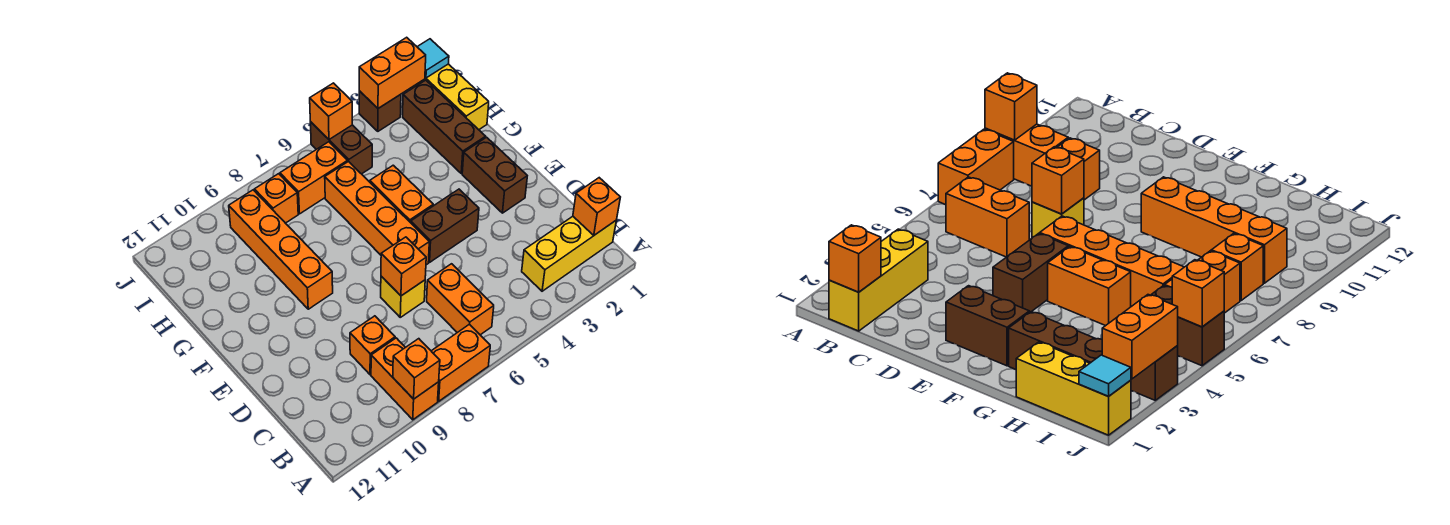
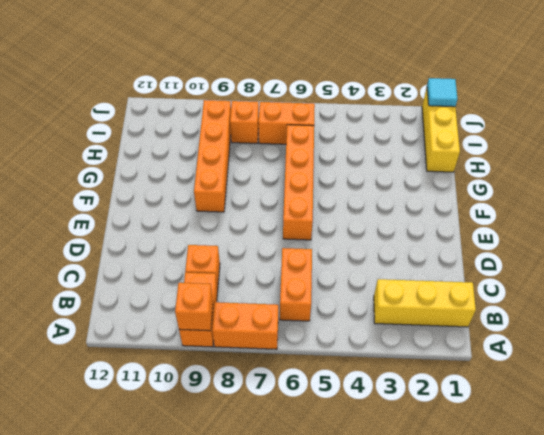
none -> yellow 1x1 brick [381,276,425,317]
none -> brown 1x2 brick [462,137,527,213]
none -> brown 1x2 brick [411,189,479,262]

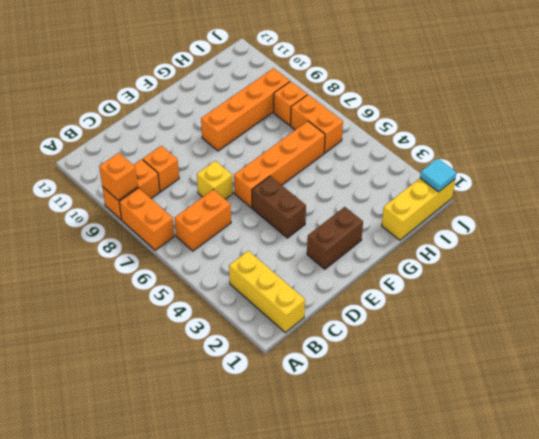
none -> orange 1x2 brick [370,165,433,223]
none -> brown 1x3 brick [403,80,486,174]
none -> brown 1x2 brick [310,122,372,174]

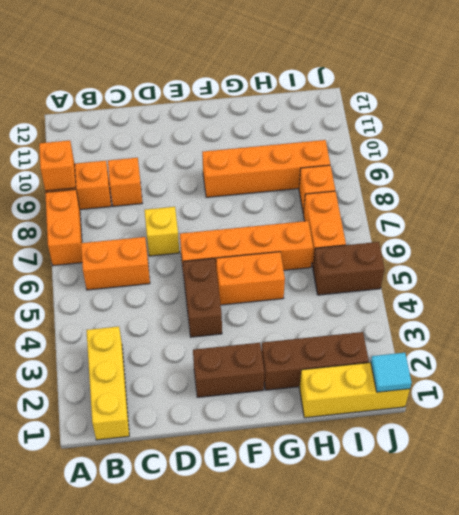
none -> brown 1x1 brick [359,91,401,131]
none -> orange 1x1 brick [573,178,620,235]
none -> orange 1x1 brick [381,237,426,296]

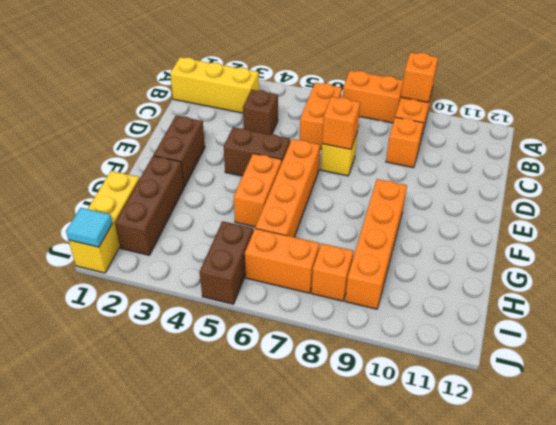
brown 1x1 brick [243,90,278,134] -> brown 1x1 brick moved to [359,91,401,131]
none -> orange 1x1 brick [573,178,620,235]
none -> orange 1x2 brick [359,37,426,108]
none -> orange 1x1 brick [310,83,352,139]

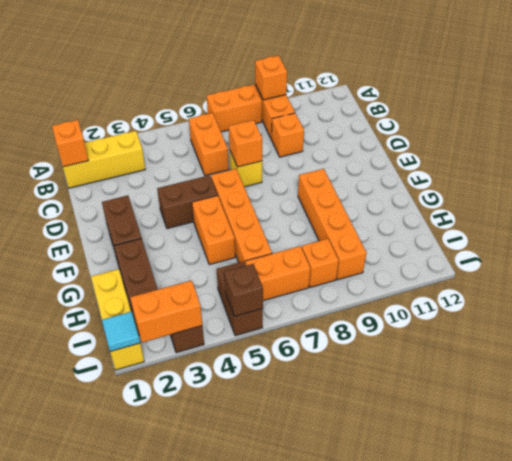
brown 1x1 brick [224,264,263,316] -> orange 1x1 brick [310,83,352,139]

